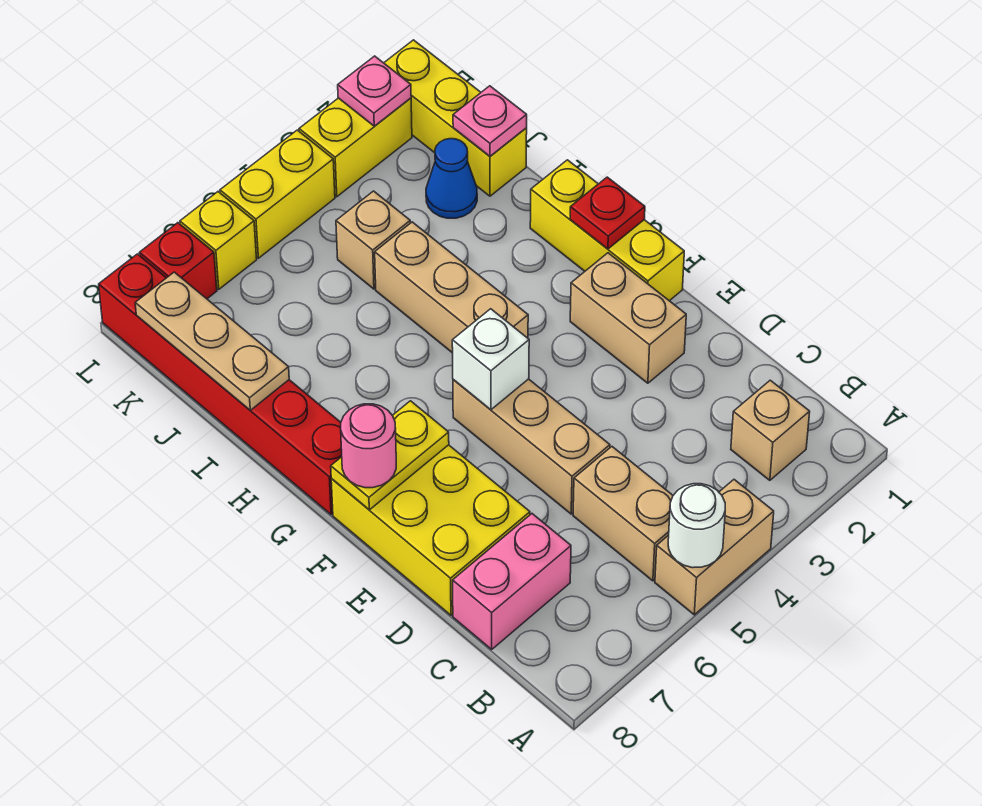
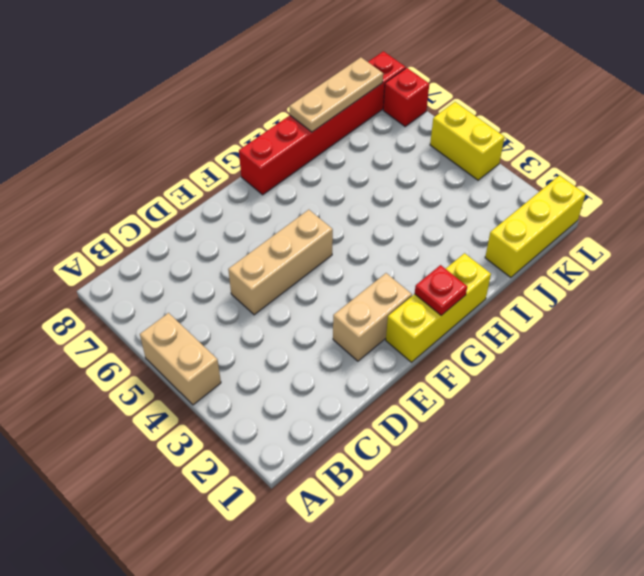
none -> tan 1x1 brick [731,380,810,480]
none -> tan 1x2 brick [573,447,673,581]
none -> pink 1x2 brick [453,514,571,649]

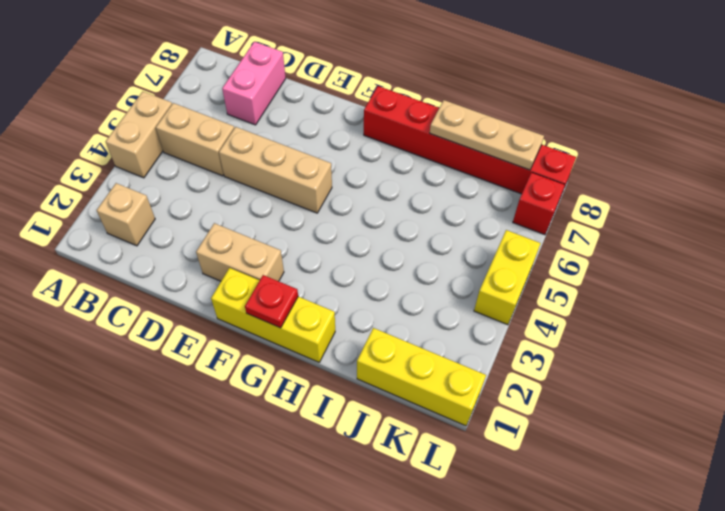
none -> yellow 2x3 brick [331,445,530,615]
none -> tan 1x3 brick [375,222,528,353]
none -> blue 1x1 cone [426,139,477,218]

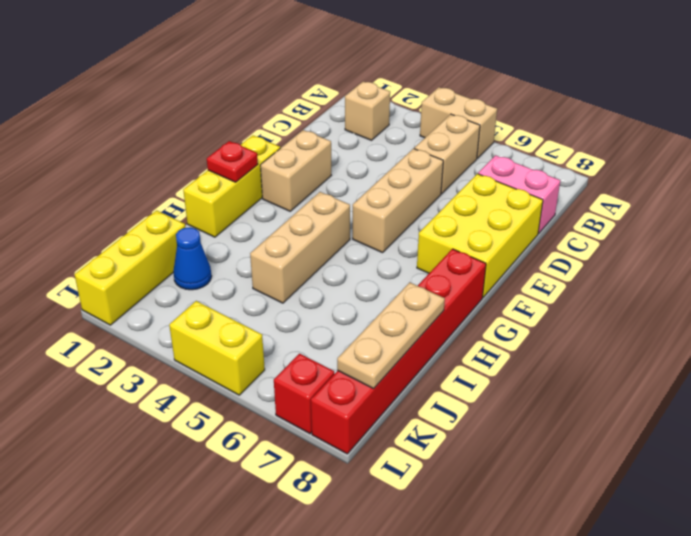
none -> tan 1x1 brick [336,191,410,289]
none -> yellow 1x2 brick [299,98,412,197]
none -> yellow 1x1 brick [180,192,257,289]

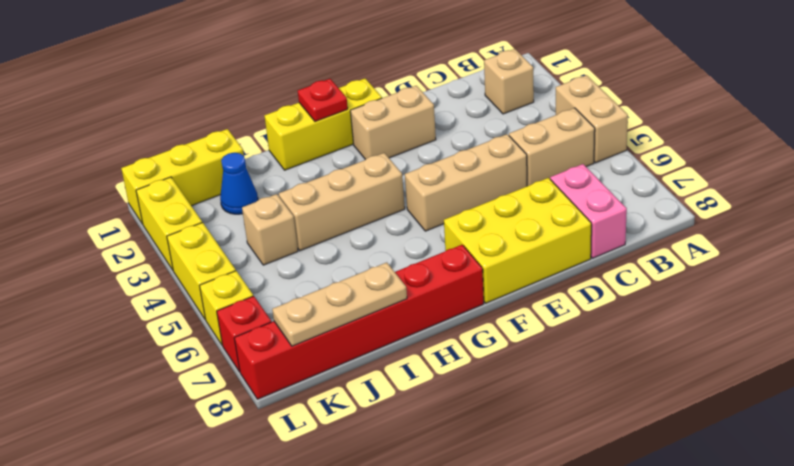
none -> white 1x1 round brick [668,484,725,568]
none -> white 1x1 brick [452,309,529,410]
none -> yellow 1x2 plate [331,401,449,510]

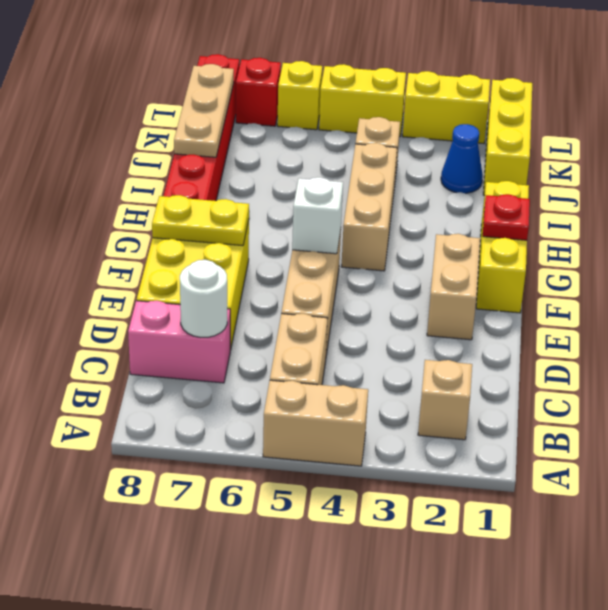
white 1x1 round brick [180,260,227,337] -> white 1x1 round brick moved to [668,484,725,568]
none -> pink 1x1 plate [453,86,527,156]
none -> pink 1x1 plate [338,56,411,126]
none -> pink 1x1 round brick [341,404,396,488]

